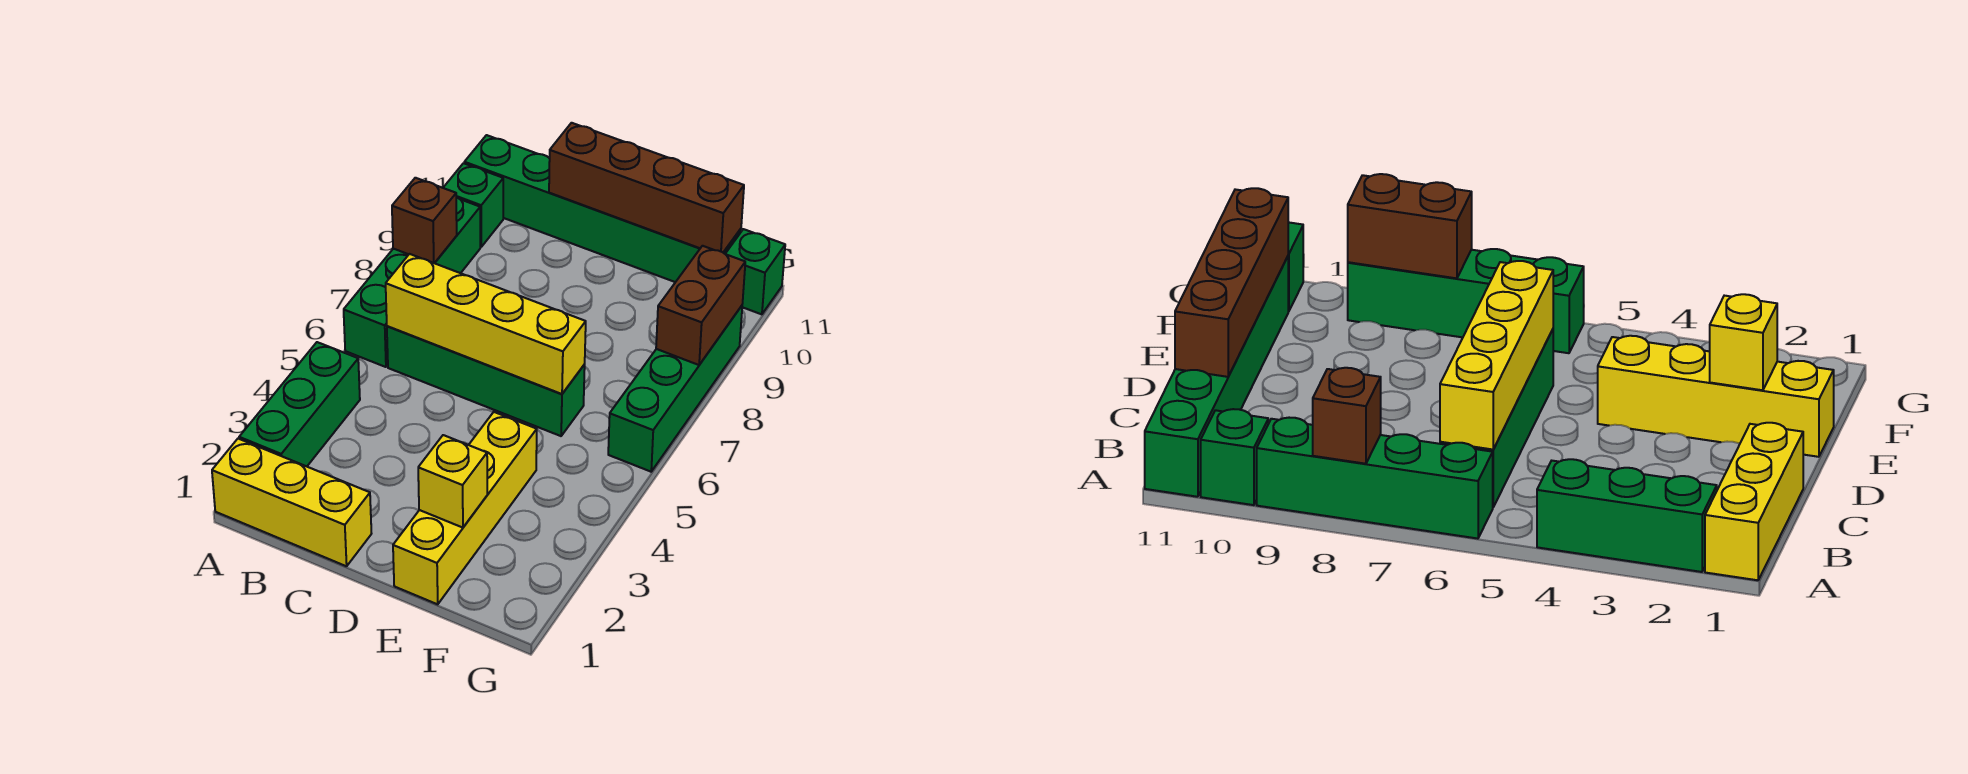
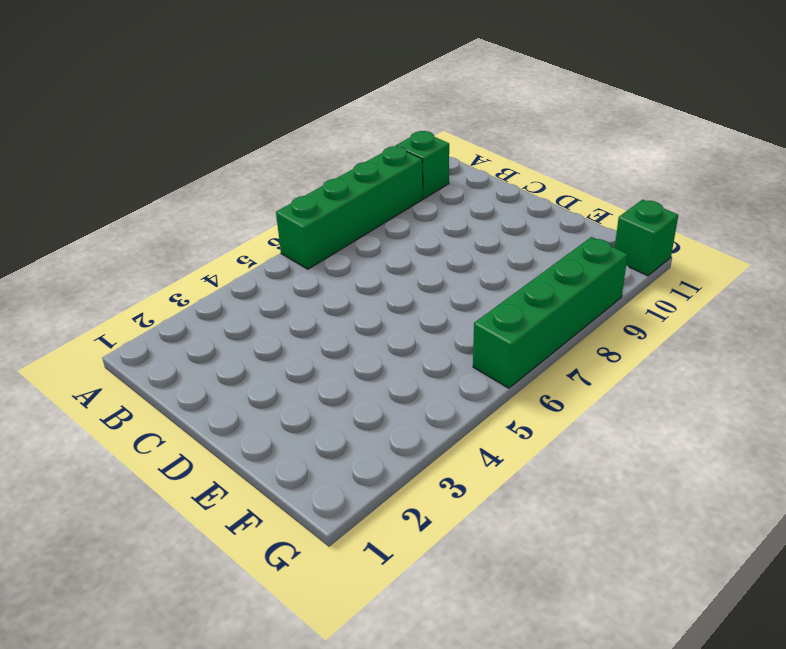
none -> yellow 1x3 brick [212,439,372,566]
none -> green 1x3 brick [239,342,360,466]
none -> green 1x6 brick [464,135,741,282]

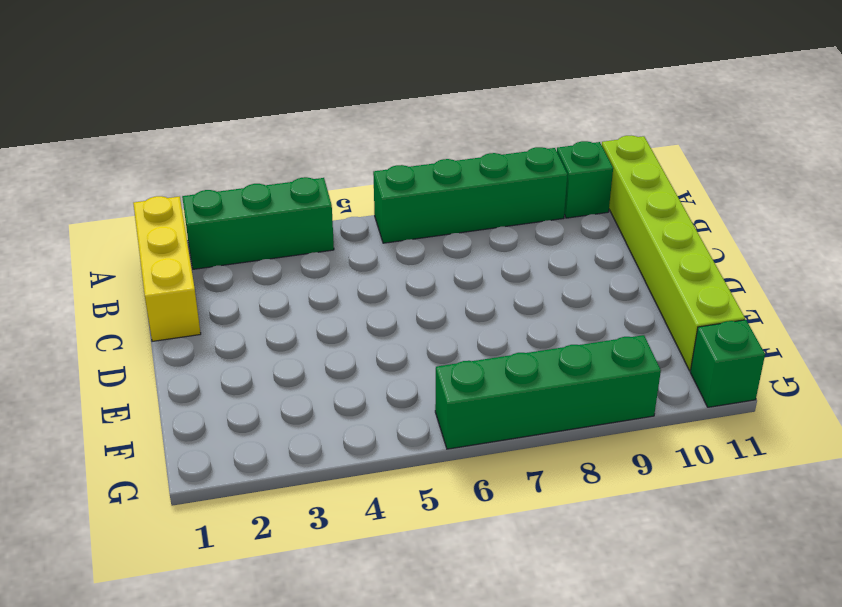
lime 1x6 brick [602,136,745,371] -> green 1x6 brick [464,135,741,282]
none -> green 1x4 brick [387,326,585,436]
none -> yellow 1x4 brick [393,412,537,604]
none -> brown 1x1 brick [392,178,457,263]

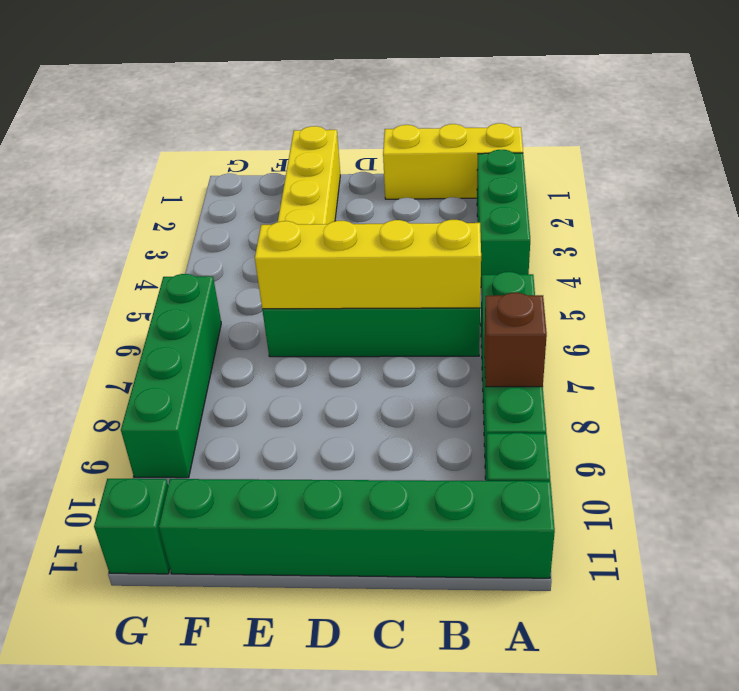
none -> brown 1x4 brick [549,123,744,252]
none -> yellow 1x1 brick [418,435,487,528]
none -> brown 1x2 brick [656,246,745,365]

